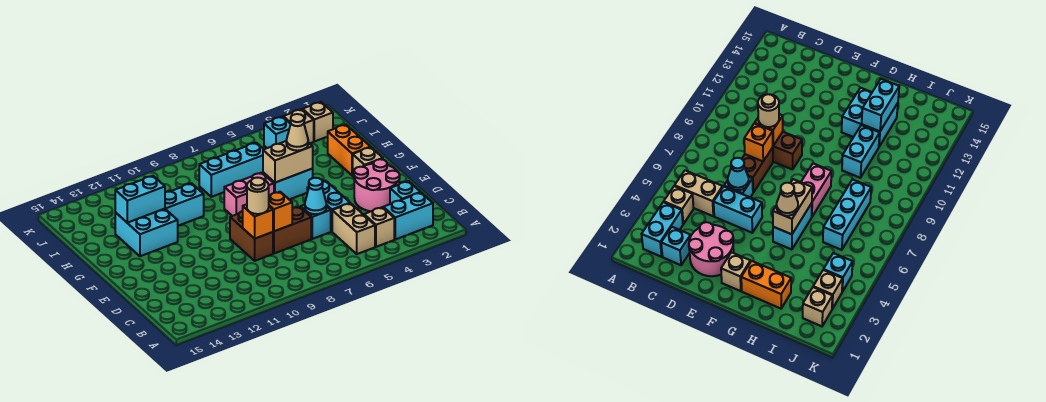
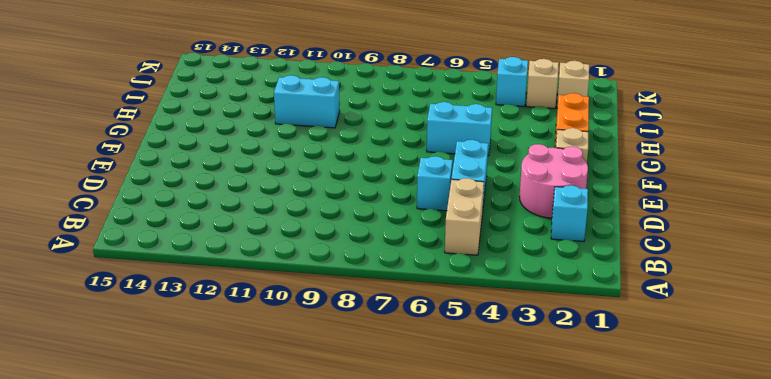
none -> cyan 1x2 brick [383,192,433,239]
none -> tan 1x1 brick [364,207,394,247]
none -> brown 1x2 brick [273,207,311,253]

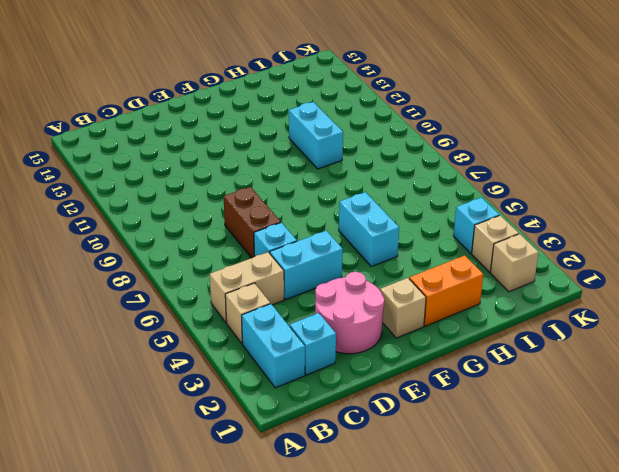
none -> brown 1x2 brick [230,211,273,261]
none -> pink 1x2 brick [224,173,274,216]
none -> cyan 2x2 brick [115,209,178,256]

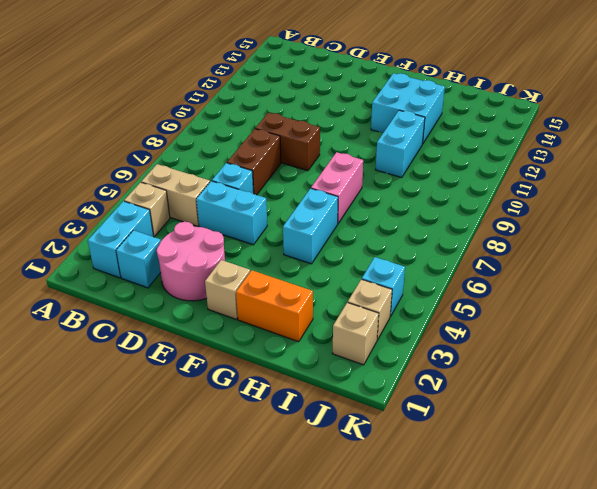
none -> cyan 1x3 brick [199,143,264,197]
none -> cyan 1x1 cone [305,178,327,214]
none -> orange 1x1 brick [269,192,292,231]

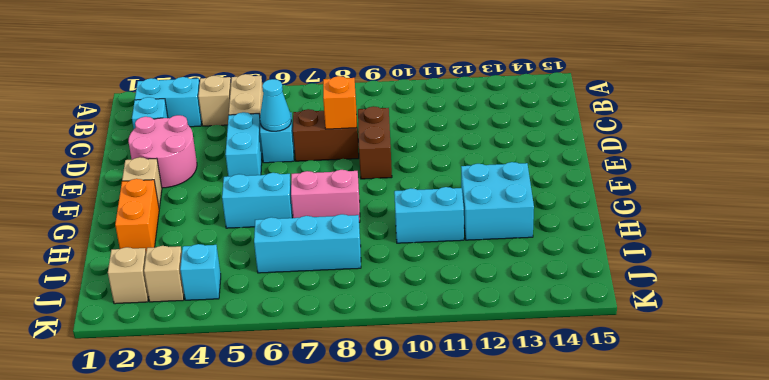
none -> orange 1x1 brick [243,204,273,239]
none -> tan 1x2 brick [263,141,313,183]
none -> cyan 1x2 brick [115,176,165,223]

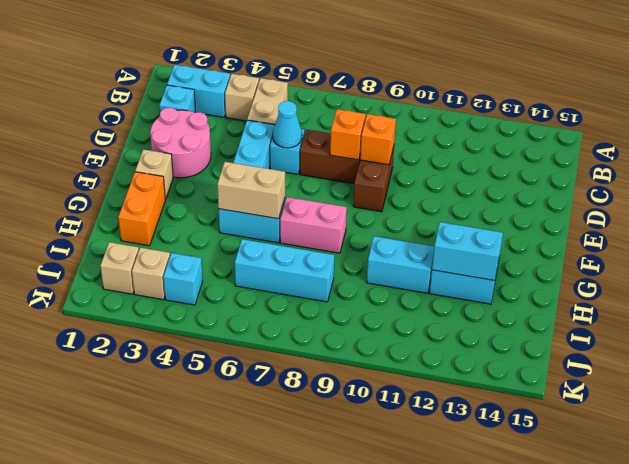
none -> tan 1x1 round brick [247,178,269,214]
none -> tan 1x1 cone [286,114,308,151]

